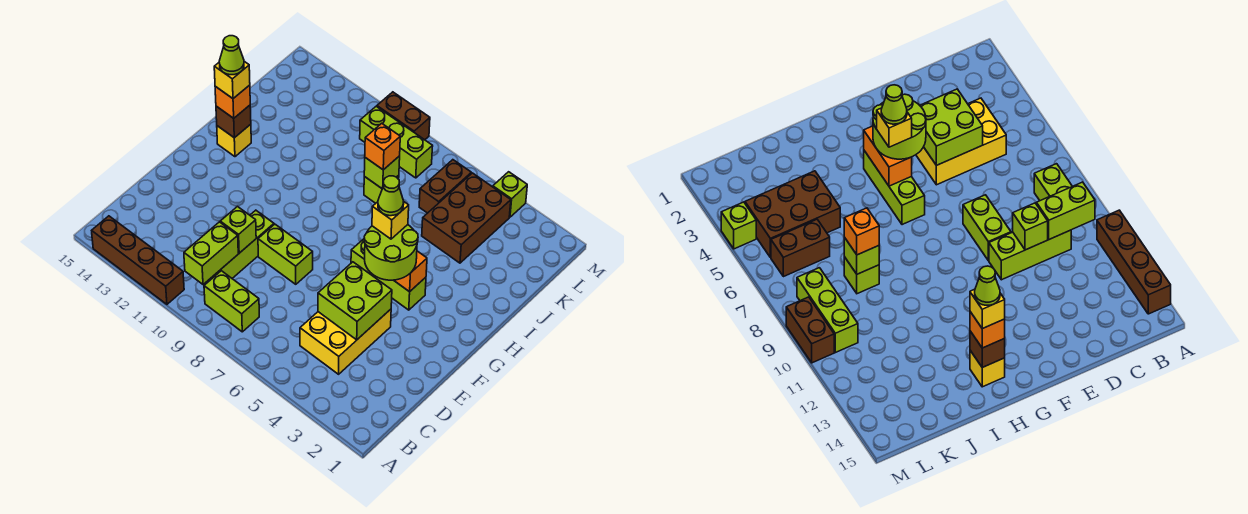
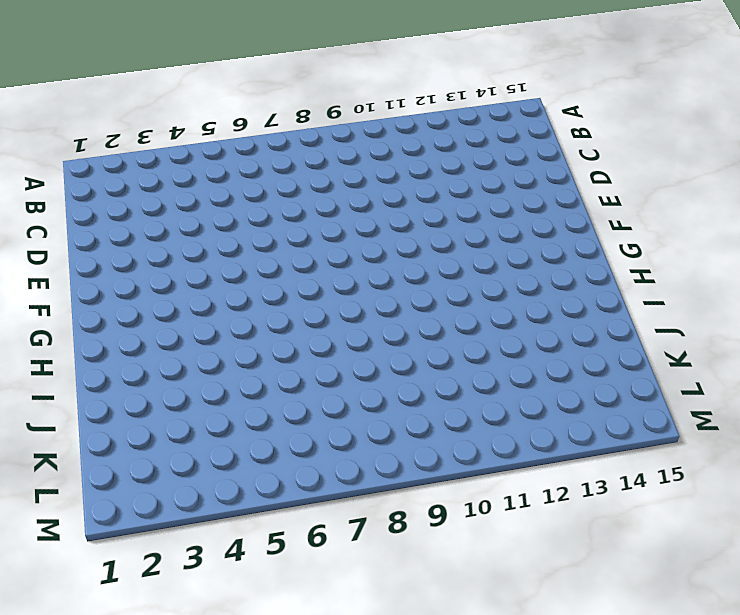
none -> brown 1x4 brick [92,216,184,304]
none -> lime 1x2 brick [204,271,259,332]
none -> yellow 2x3 brick [300,309,391,374]

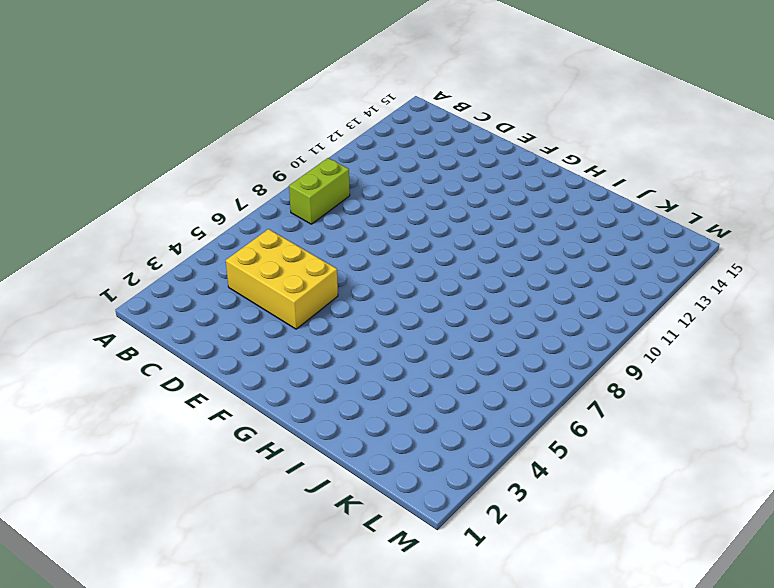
none -> brown 1x4 brick [92,216,184,304]
none -> lime 1x3 brick [210,210,274,279]
none -> lime 1x2 brick [258,224,313,284]

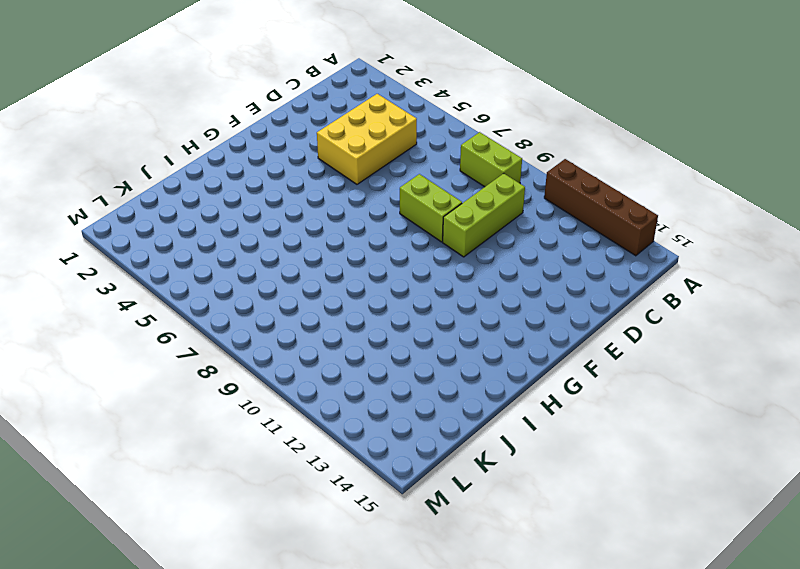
none -> lime 1x3 brick [351,239,426,310]
none -> yellow 1x1 brick [217,124,251,157]
none -> brown 2x3 brick [422,173,511,263]

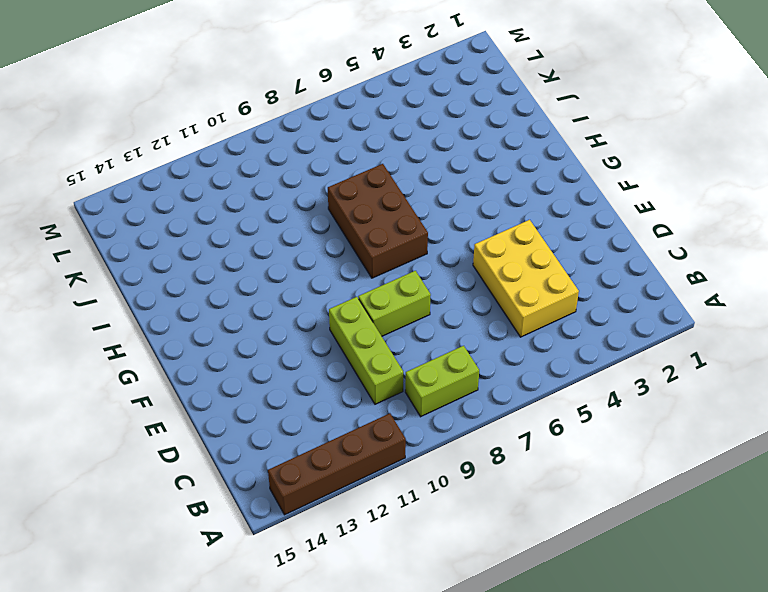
brown 2x3 brick [328,164,428,278] -> brown 2x3 brick moved to [422,173,511,263]
none -> lime 1x3 brick [351,239,426,310]
none -> yellow 1x1 brick [217,124,251,157]
none -> lime 1x1 brick [364,175,399,203]

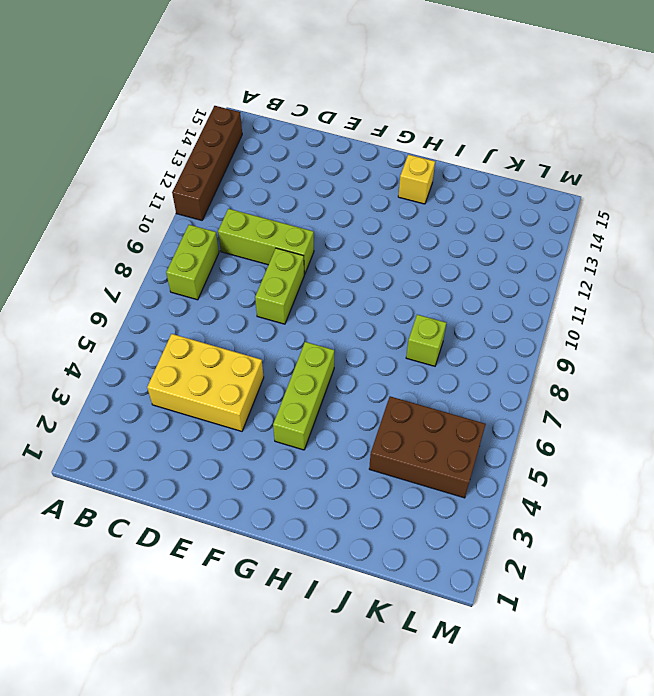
none -> brown 1x2 brick [419,160,471,213]
none -> lime 1x3 brick [360,106,433,178]
none -> lime 1x1 brick [493,172,527,217]

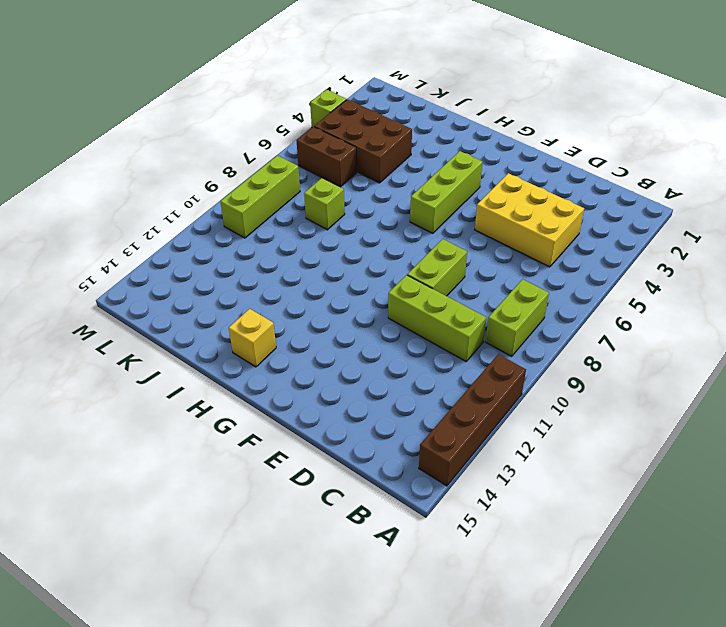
none -> brown 1x2 brick [377,92,430,140]
none -> lime 1x2 brick [184,222,238,284]
none -> lime 2x2 brick [318,262,392,340]

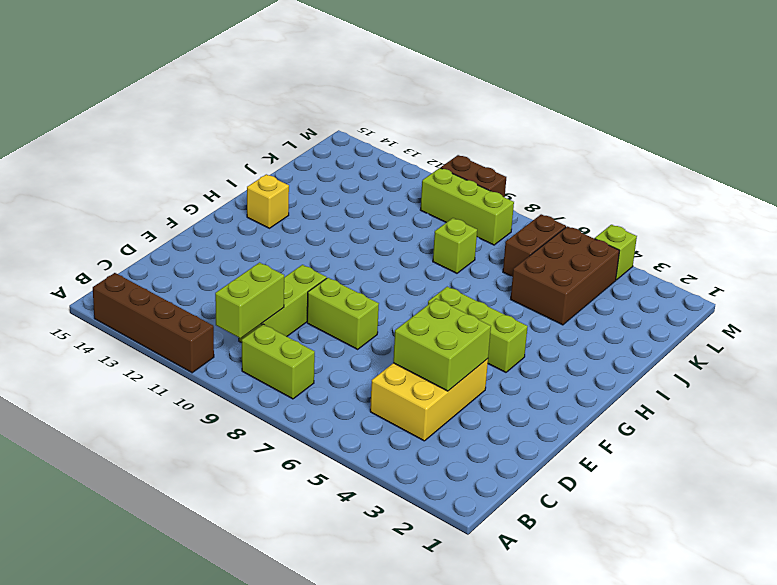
none -> lime 1x1 brick [220,207,256,253]
none -> orange 1x2 brick [394,251,427,292]
none -> brown 1x1 brick [216,105,251,138]

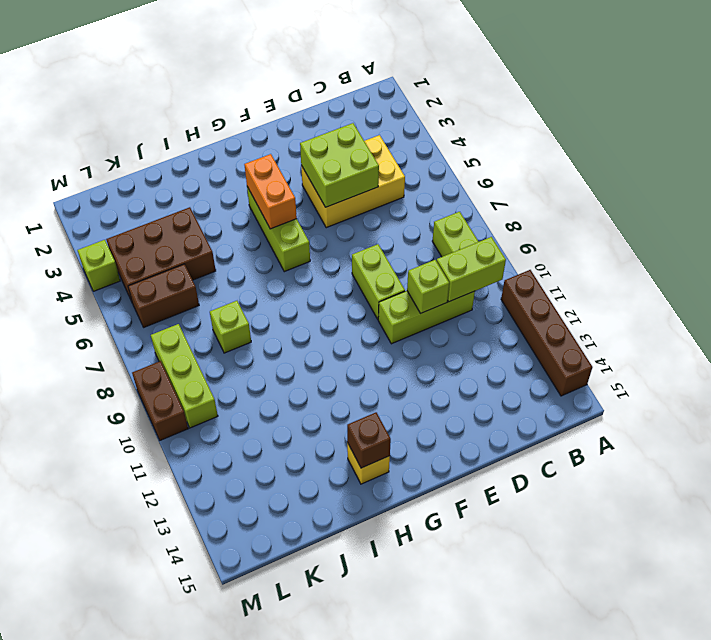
none -> lime 1x1 brick [364,156,400,189]
none -> lime 2x2 round brick [364,225,418,280]
none -> orange 1x1 brick [215,85,250,118]

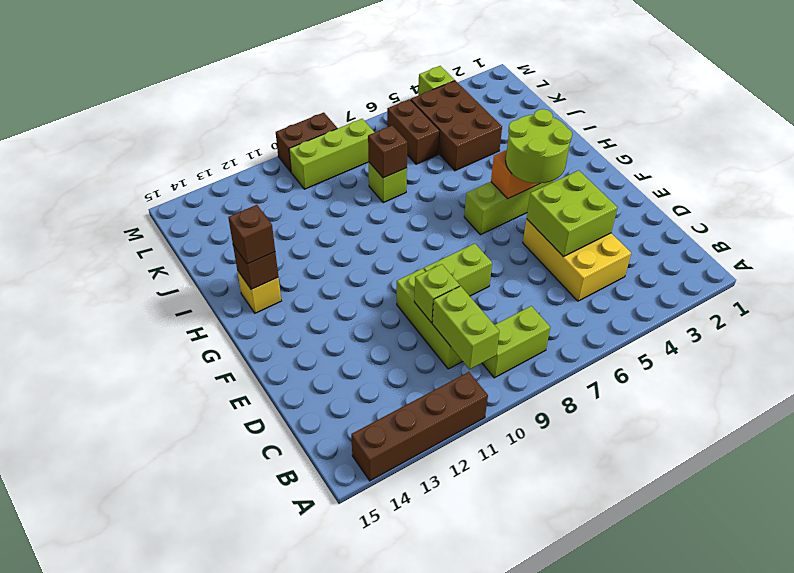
brown 1x1 brick [228,205,275,264] -> orange 1x1 brick [215,85,250,118]
brown 1x1 brick [368,126,407,178] -> lime 1x1 brick [364,156,400,189]
none -> orange 1x1 brick [365,123,400,170]
none -> yellow 1x1 brick [372,201,409,239]
none -> yellow 1x1 brick [214,61,250,98]

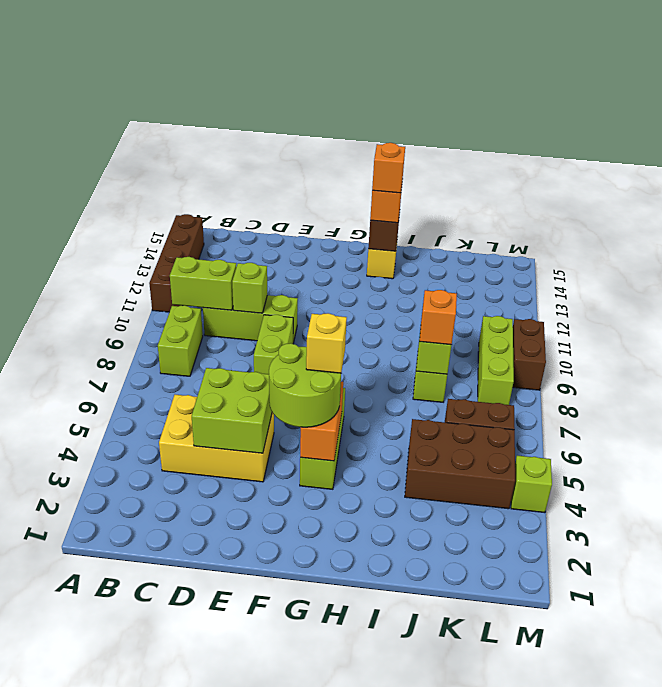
orange 1x1 brick [372,143,405,193] -> yellow 1x1 brick [214,61,250,98]
none -> lime 1x1 cone [378,176,404,216]
none -> lime 1x1 cone [219,36,244,75]

